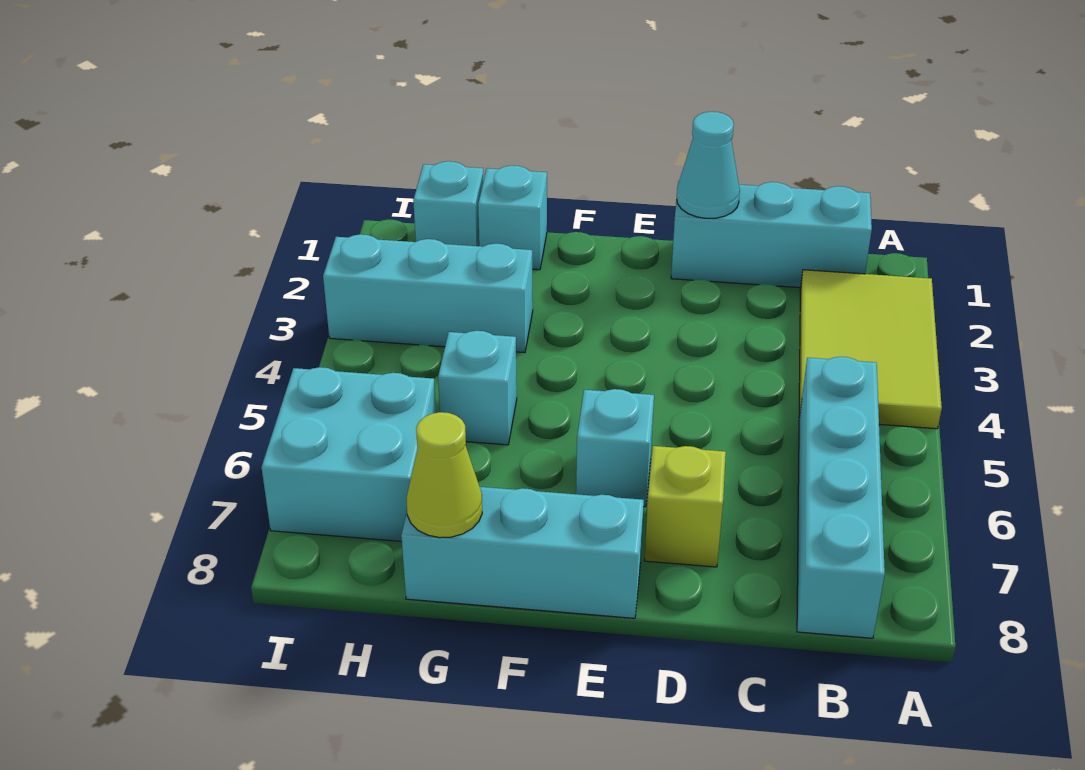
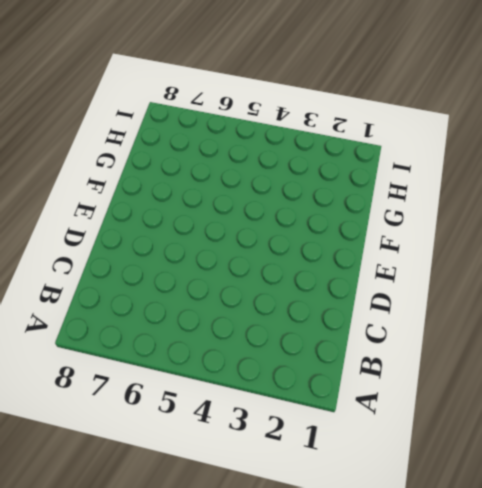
none -> lime 2x3 tile [799,270,942,429]
none -> cyan 1x3 brick [671,181,872,288]
none -> cyan 1x4 brick [797,357,885,638]

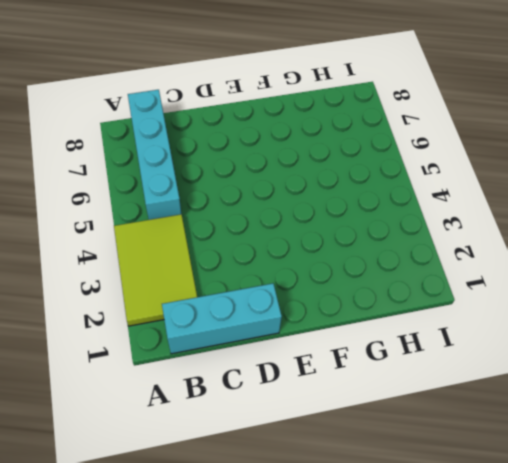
none -> lime 1x1 brick [644,446,726,567]
none -> cyan 1x1 brick [576,389,654,507]
none -> cyan 1x3 brick [401,487,644,618]

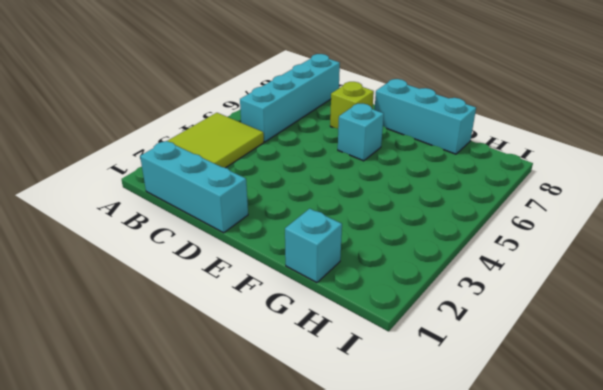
none -> cyan 1x3 brick [323,234,533,353]
none -> cyan 1x1 brick [438,331,517,445]
none -> cyan 1x1 brick [413,161,484,246]

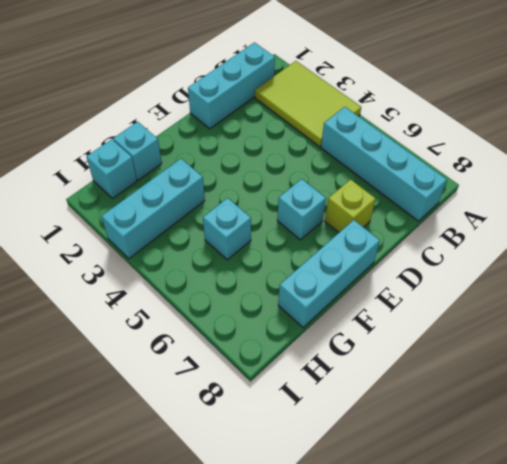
none -> cyan 2x2 brick [261,367,436,541]
none -> cyan 1x1 cone [677,112,740,218]
none -> lime 1x1 cone [407,412,482,538]

